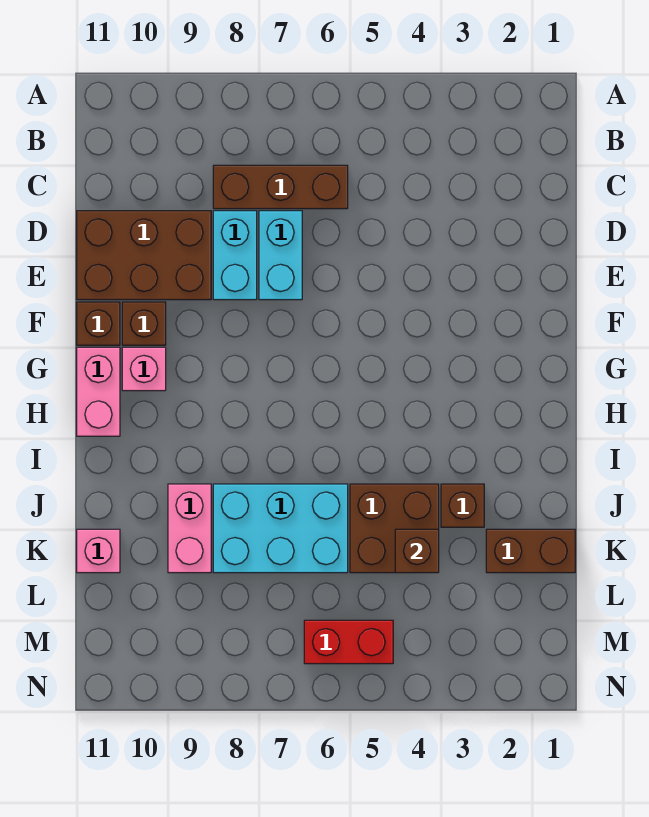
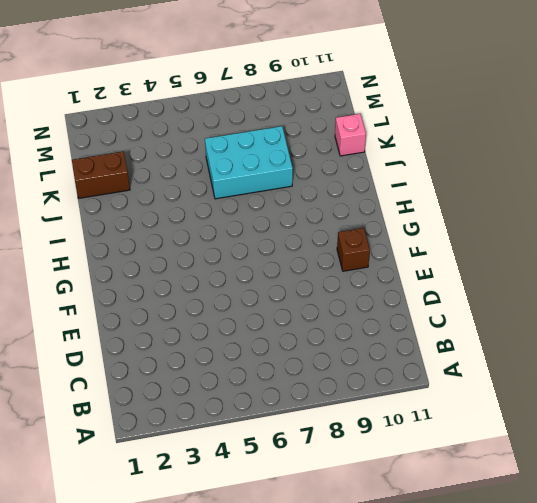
none -> brown 1x3 brick [213,165,348,209]
none -> cyan 1x2 brick [259,211,302,300]
none -> cyan 1x2 brick [213,211,257,300]

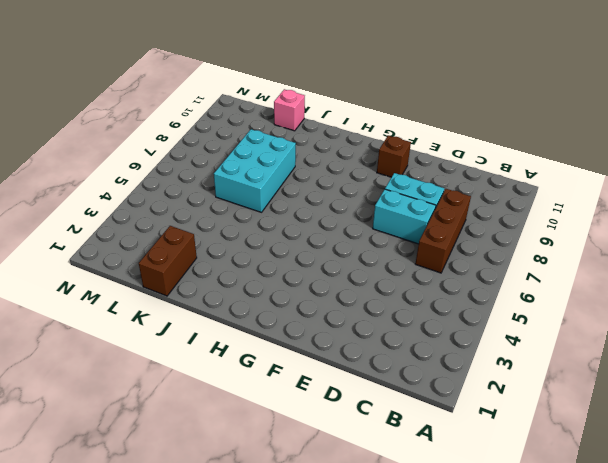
none -> brown 2x3 brick [77,211,211,300]
none -> brown 1x1 brick [77,302,120,345]
none -> pink 1x1 brick [122,347,166,391]

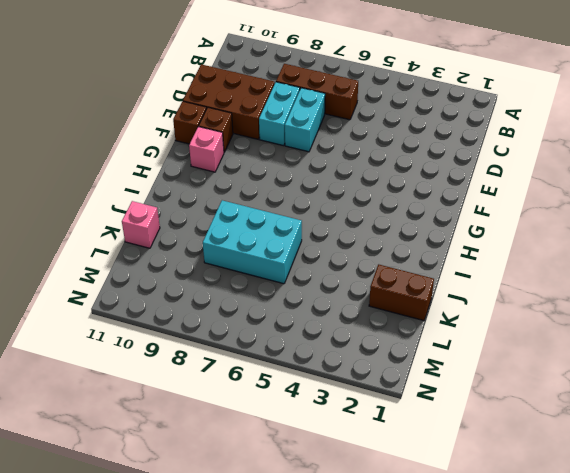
none -> pink 1x2 brick [77,347,120,436]
none -> brown 1x1 brick [441,484,484,527]
none -> brown 2x2 brick [350,484,439,573]

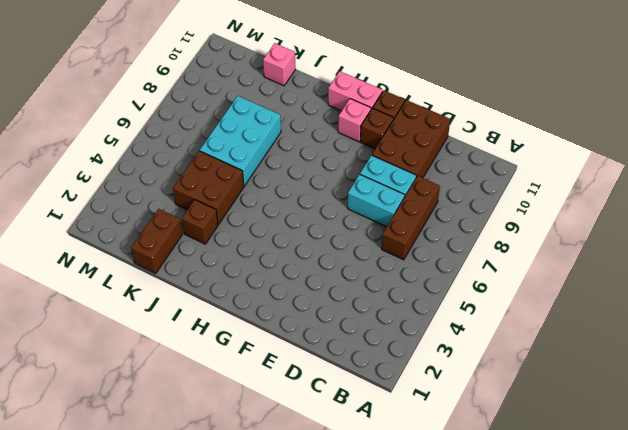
none -> pink 1x2 brick [168,484,211,573]
none -> red 1x2 brick [304,620,393,664]
none -> brown 1x1 brick [395,529,439,573]

